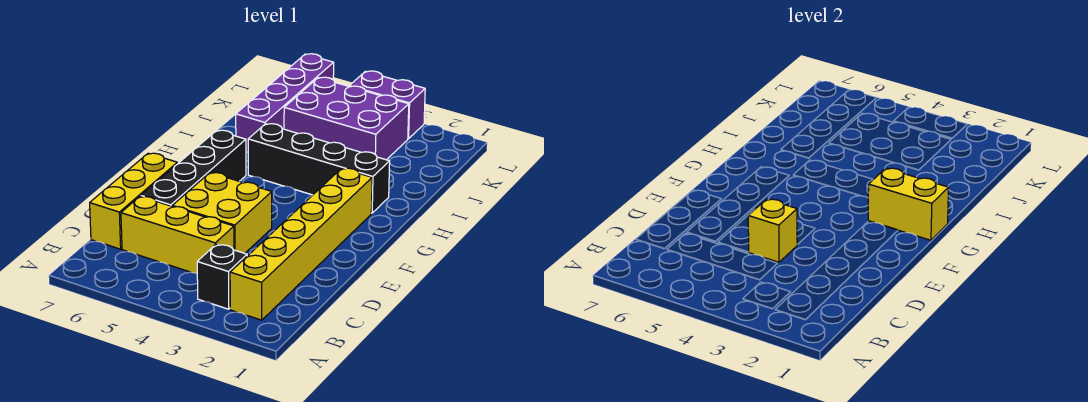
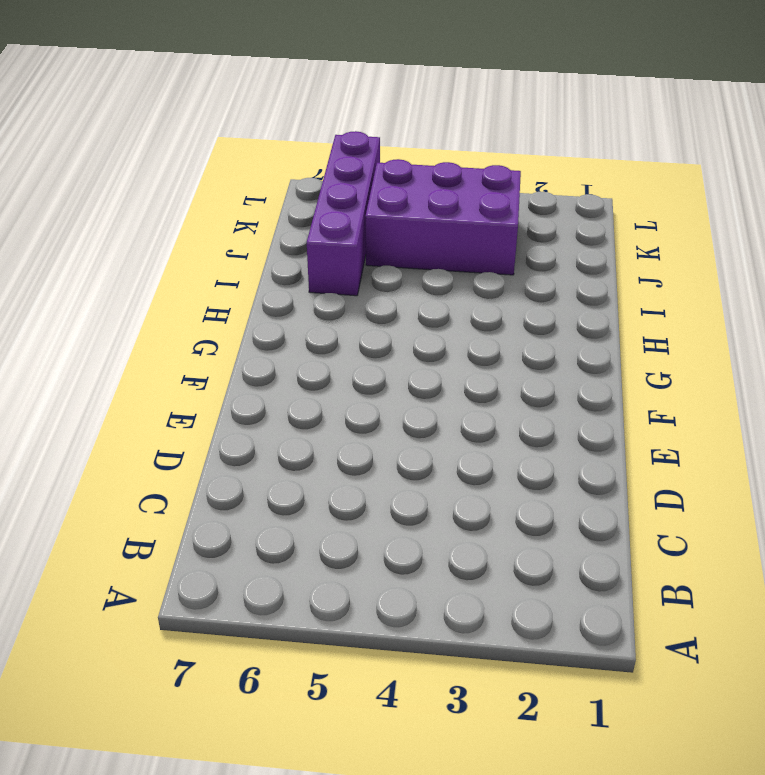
none -> yellow 1x6 brick [230,168,372,320]
none -> black 1x1 brick [197,244,247,309]
none -> yellow 1x3 brick [121,196,234,273]

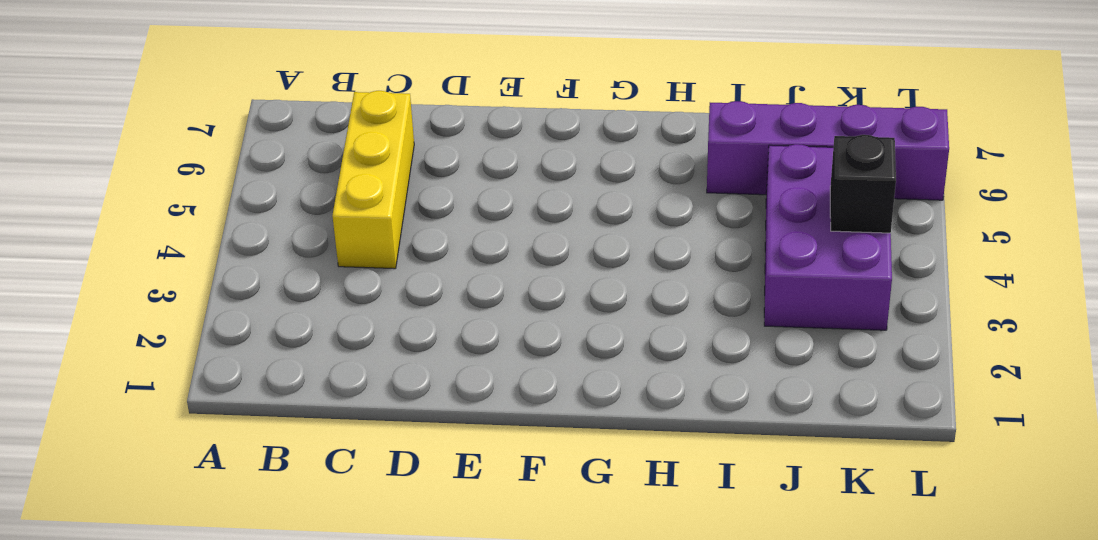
black 1x1 brick [830,135,896,233] -> black 1x1 brick moved to [197,244,247,309]
none -> yellow 1x6 brick [230,168,372,320]
none -> yellow 1x3 brick [90,153,177,249]
none -> yellow 2x2 brick [172,173,272,253]

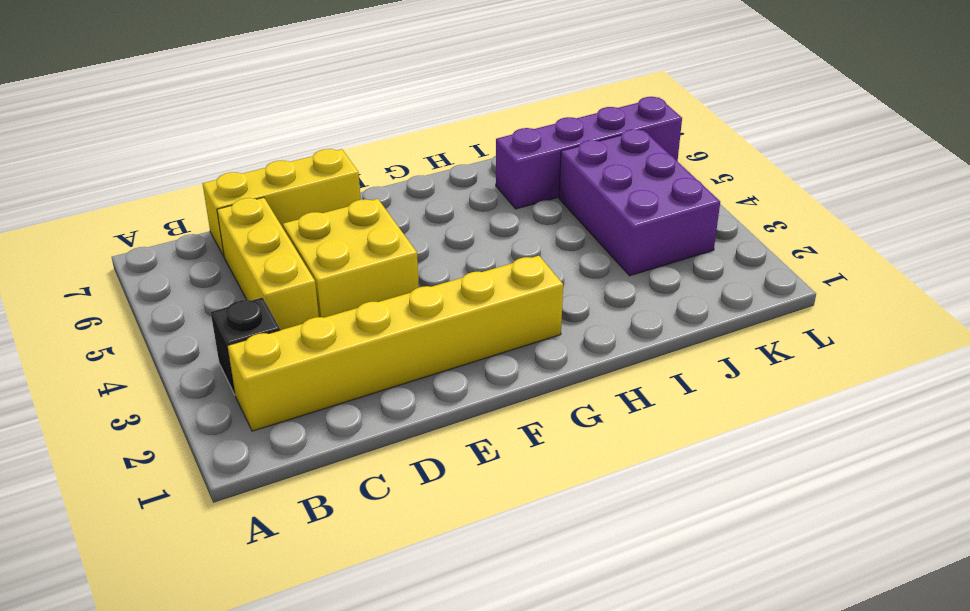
none -> black 1x4 brick [141,130,246,206]
none -> black 1x4 brick [248,124,390,213]
none -> purple 1x2 brick [349,71,425,139]

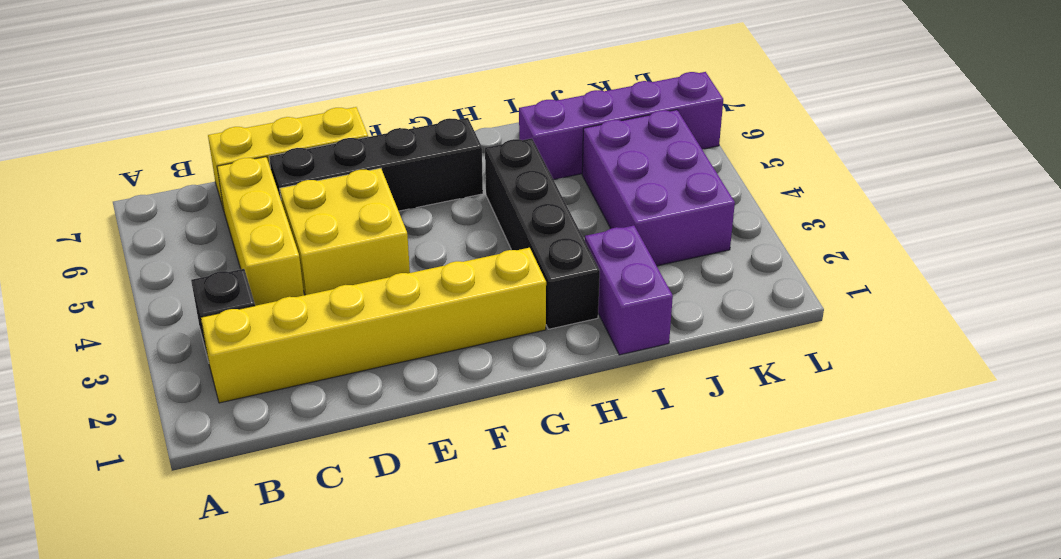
purple 1x2 brick [585,226,673,355] -> purple 1x2 brick moved to [349,71,425,139]
none -> yellow 1x1 brick [748,199,797,262]
none -> yellow 1x2 brick [868,168,949,240]

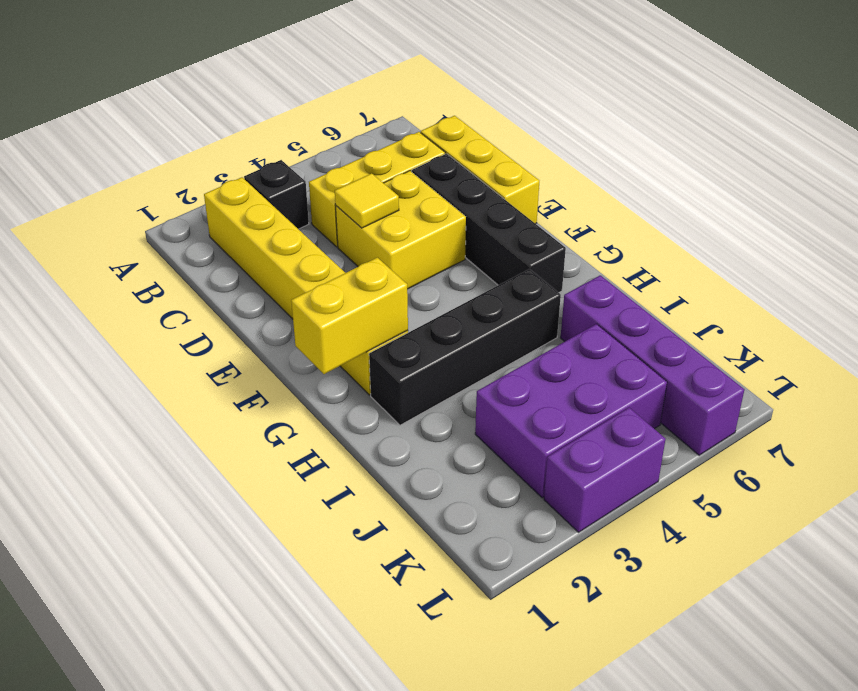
yellow 1x1 tile [335,173,399,228] -> yellow 1x1 brick [748,199,797,262]

